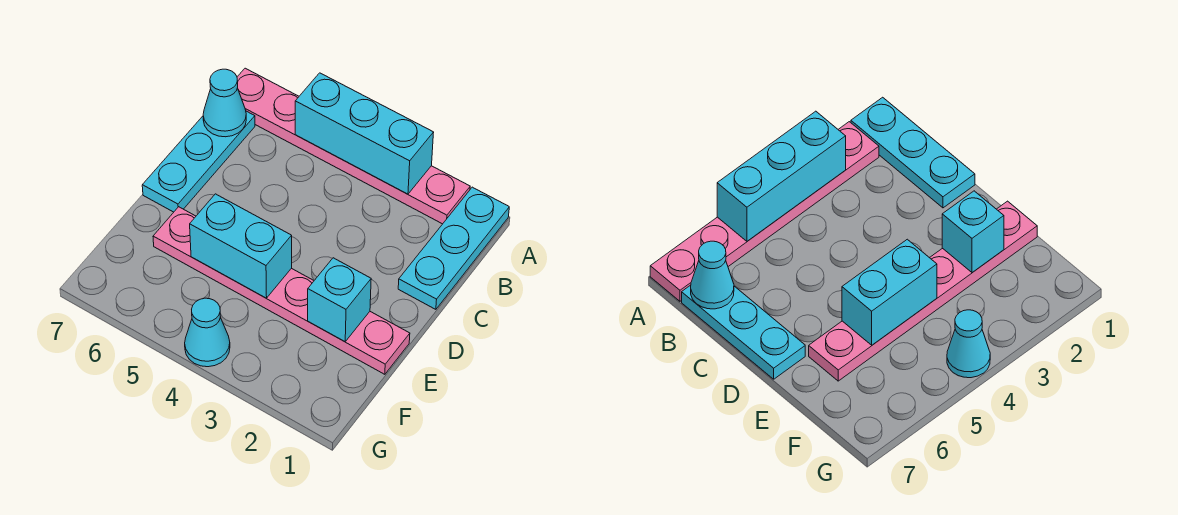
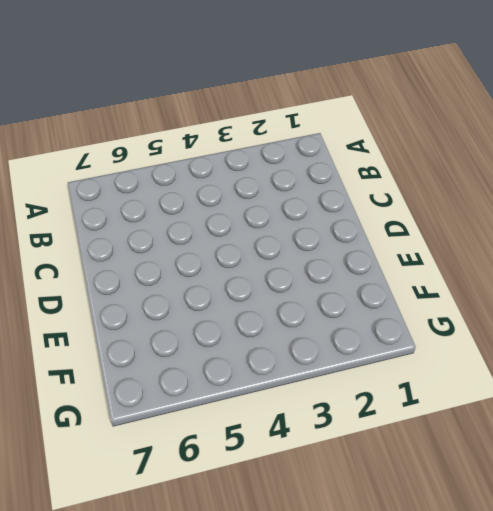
none -> cyan 1x3 plate [398,187,509,309]
none -> pink 1x6 plate [237,68,470,224]

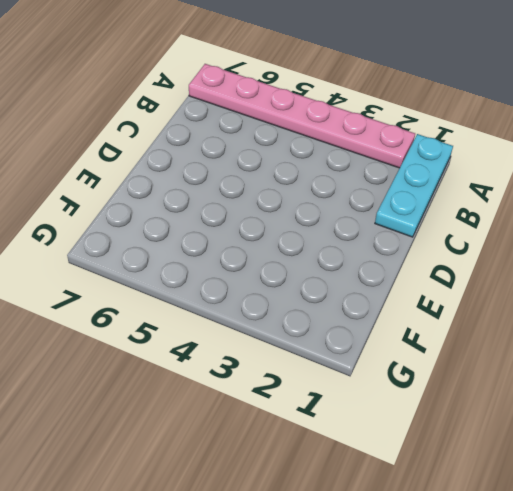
none -> cyan 1x3 plate [142,111,255,212]
none -> pink 1x6 plate [153,207,410,374]

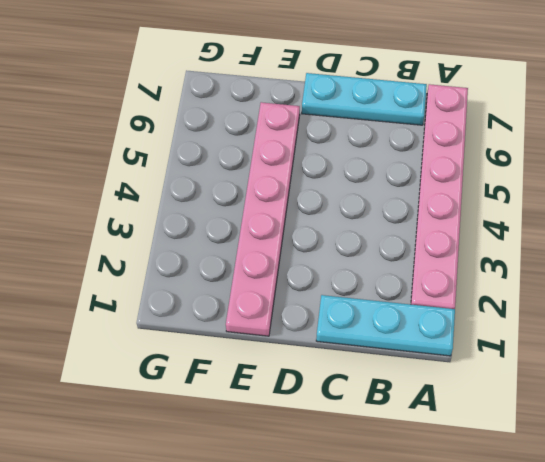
none -> cyan 1x1 cone [185,298,230,367]
none -> cyan 1x3 brick [295,73,434,194]

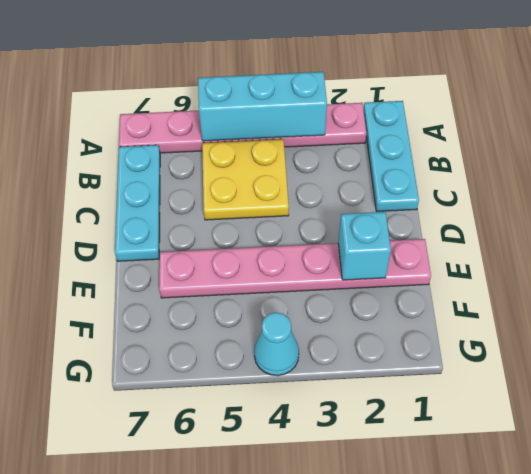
yellow 2x2 plate [202,139,289,220] -> none
none -> cyan 1x1 cone [203,69,246,137]
none -> cyan 1x2 brick [190,194,292,298]

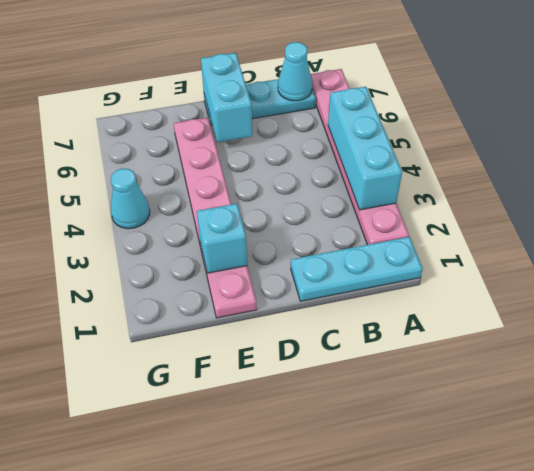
cyan 1x2 brick [201,53,252,142] -> cyan 1x2 brick moved to [190,194,292,298]

